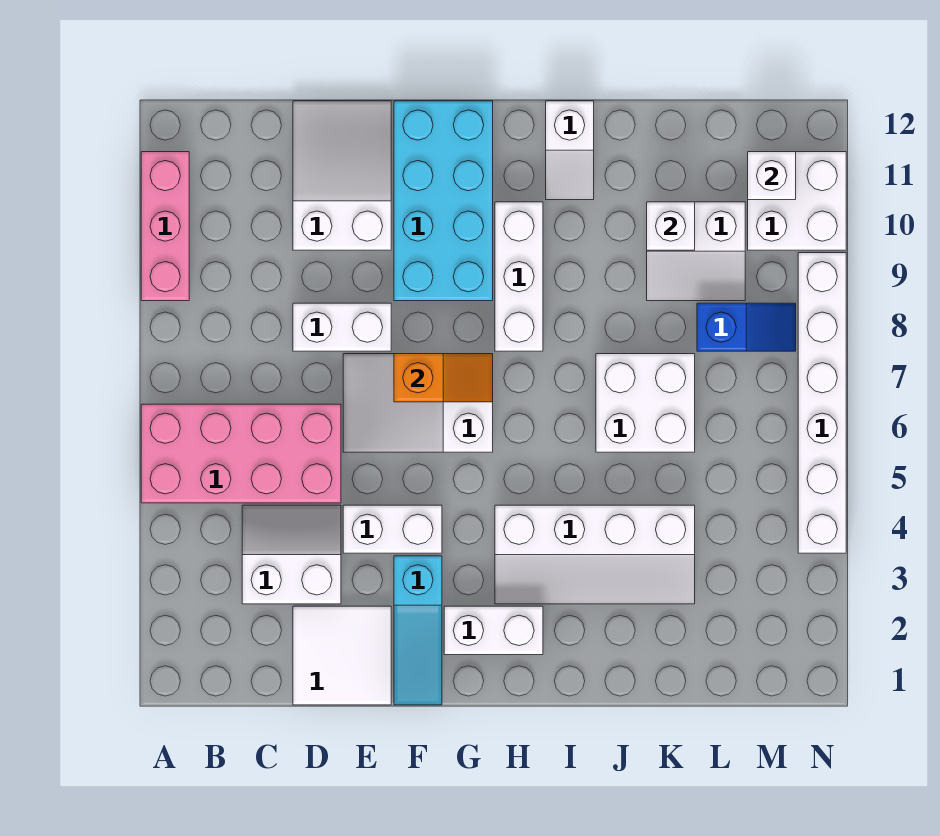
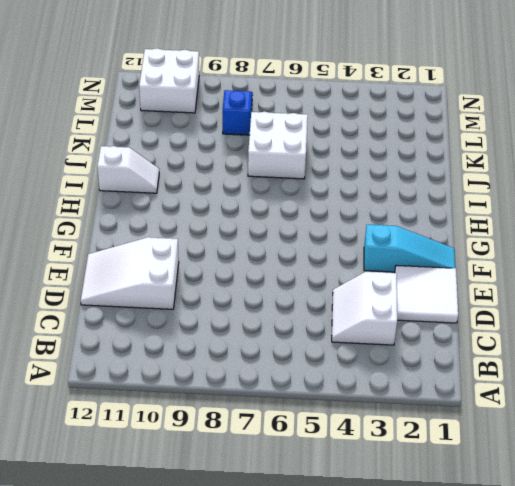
none -> pink 2x4 brick [141,404,341,503]
none -> pink 1x3 brick [141,152,189,301]
none -> white 1x2 brick [293,303,391,351]

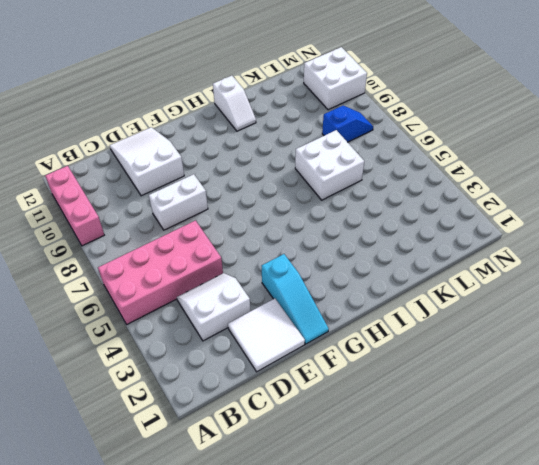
none -> white 1x2 brick [343,505,442,553]
none -> white 2x3 slope [343,354,493,452]
none -> cyan 2x4 brick [394,101,493,301]

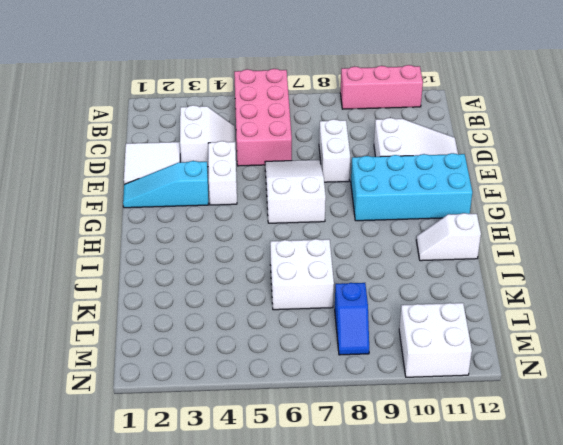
none -> white 1x2 brick [444,606,543,655]
none -> white 2x4 slope [495,505,695,604]
none -> white 1x3 brick [495,202,543,351]

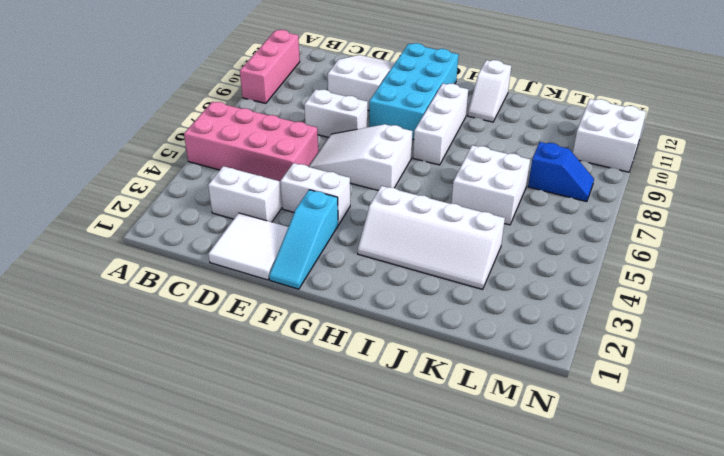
none -> white 1x2 brick [444,606,543,655]
none -> white 2x2 slope [647,202,745,301]
none -> white 1x6 brick [798,253,846,553]

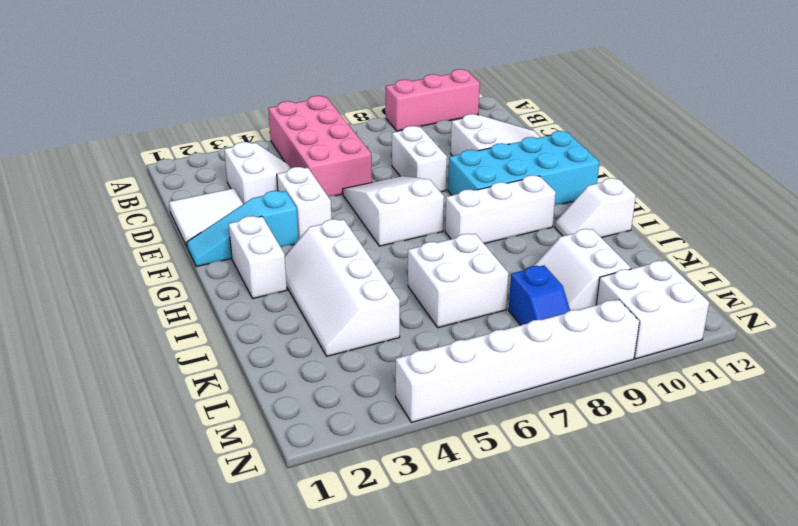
none -> orange 1x2 slope [394,354,493,402]
none -> white 1x1 brick [647,202,695,250]
none -> white 1x1 brick [748,152,796,200]

